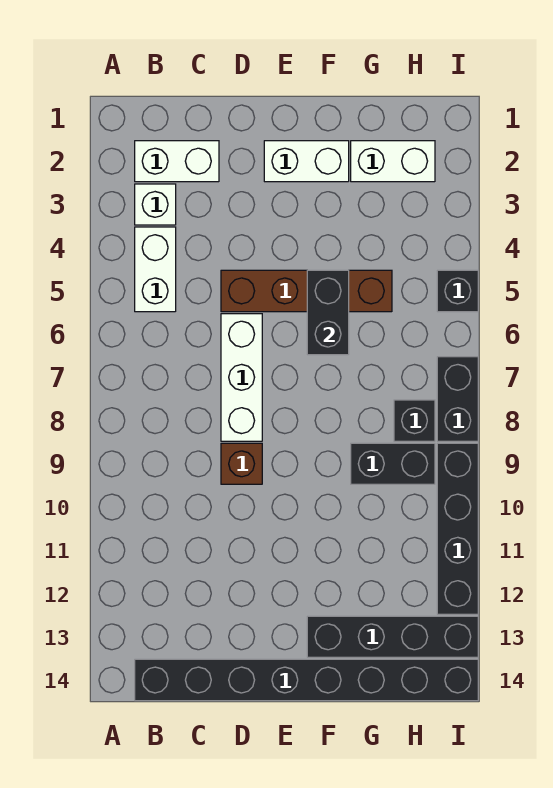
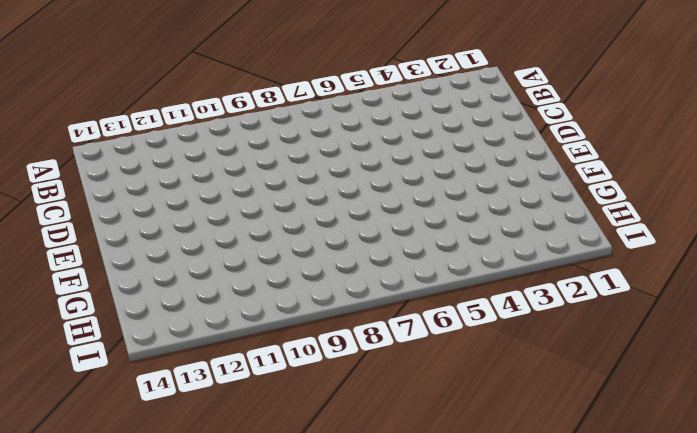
none -> white 1x2 brick [135,141,219,182]
none -> white 1x1 brick [135,184,176,225]
none -> white 1x2 brick [135,227,176,312]

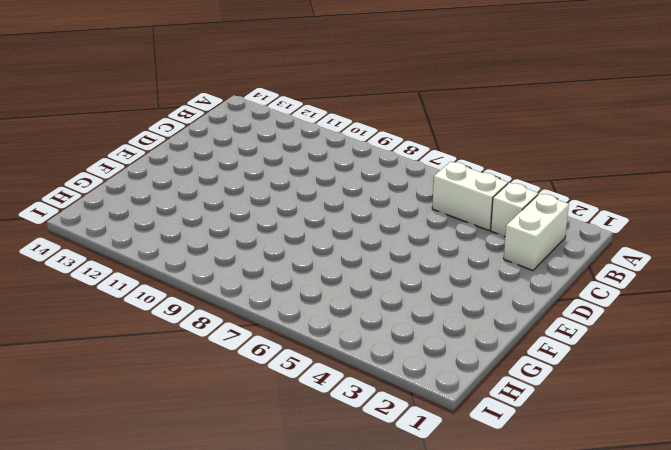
none -> black 1x8 brick [135,659,478,701]
none -> brown 1x4 brick [221,270,392,312]
none -> white 1x3 brick [221,314,262,441]

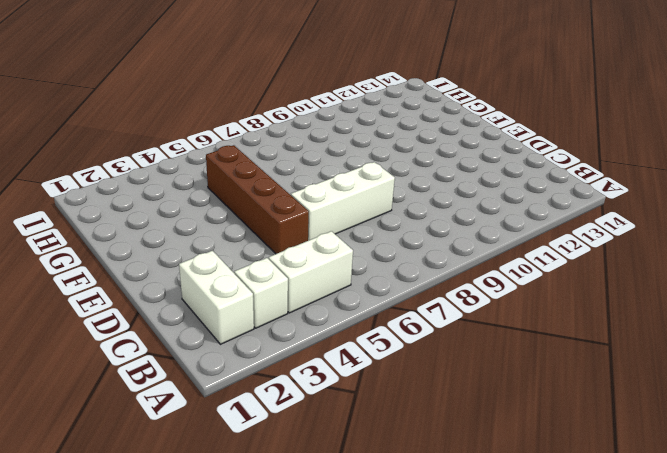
none -> black 1x8 brick [135,659,478,701]
none -> brown 1x1 brick [221,443,262,484]
none -> white 1x2 brick [264,141,349,182]

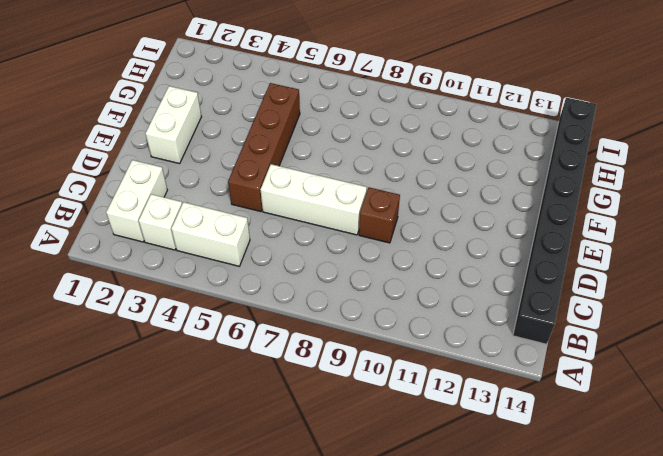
none -> black 1x4 brick [307,616,478,657]
none -> white 1x2 brick [351,141,435,182]
none -> black 1x2 brick [351,443,435,484]

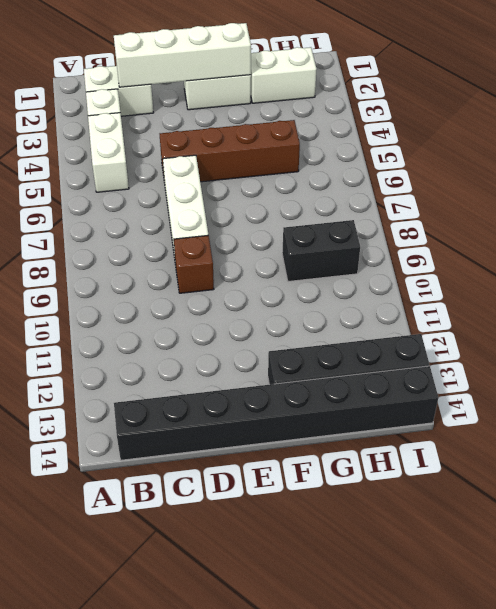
white 1x4 brick [114,23,251,87] -> none
none -> black 1x1 brick [394,400,435,441]
none -> black 1x1 brick [437,270,478,312]
none -> black 1x2 brick [437,357,478,441]

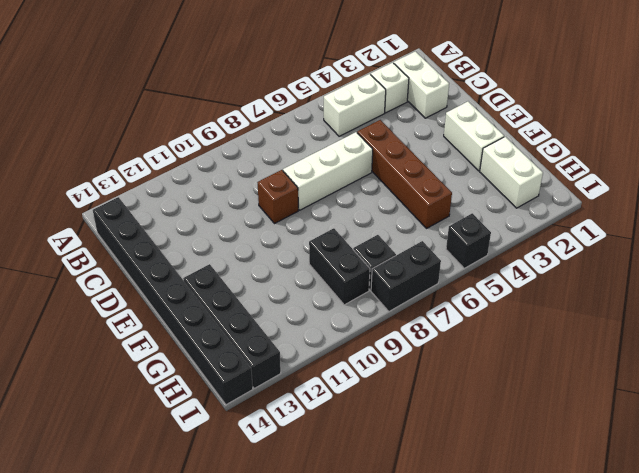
none -> black 1x4 brick [437,443,478,614]
none -> black 1x2 brick [307,270,349,355]

